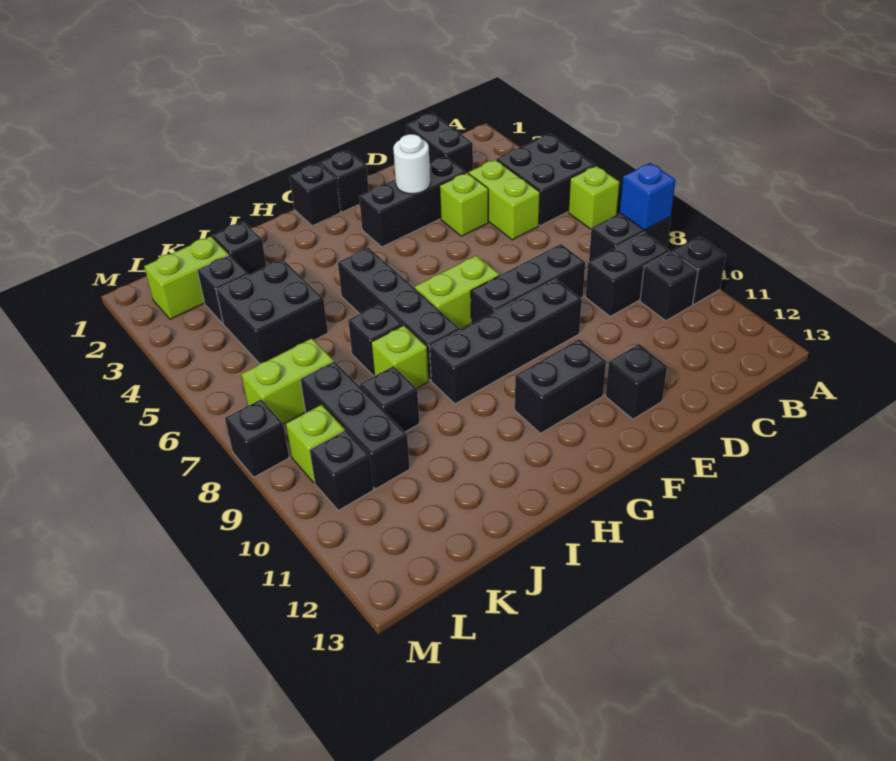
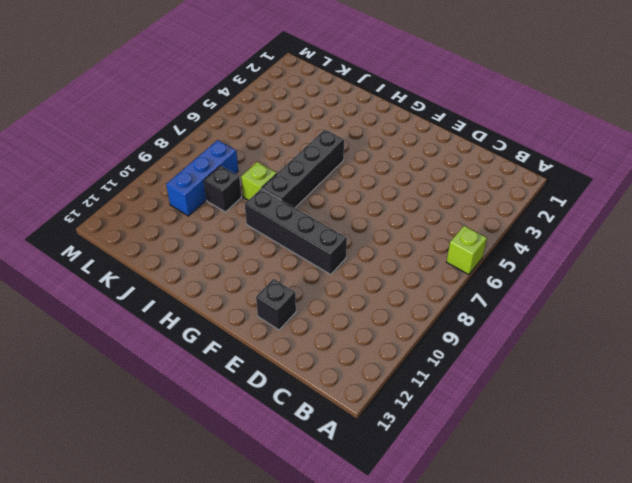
blue 1x3 brick [166,140,238,216] -> black 1x3 brick [300,361,410,489]
none -> black 2x2 brick [497,134,595,226]
none -> black 1x2 brick [589,213,671,262]
none -> black 1x1 brick [673,236,726,305]
none -> black 1x2 brick [586,233,670,316]

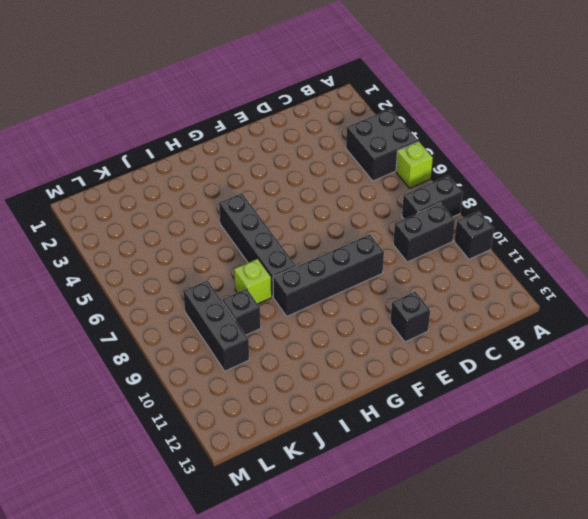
none -> black 1x1 brick [640,252,698,321]
none -> black 1x2 brick [406,113,473,174]
none -> lime 1x2 brick [469,160,540,240]
none -> black 1x3 brick [359,156,466,247]

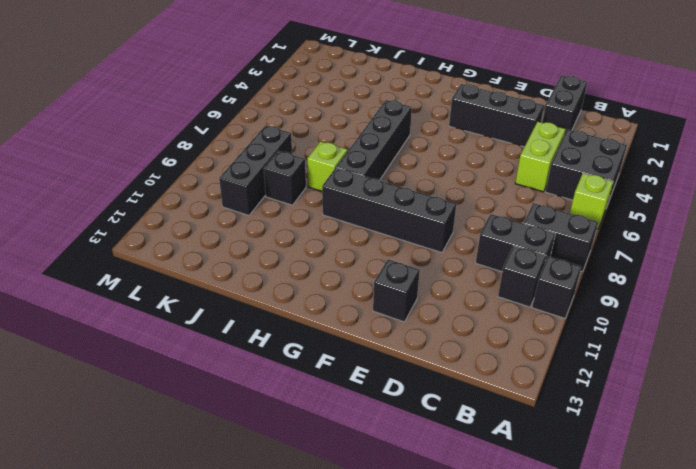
none -> lime 1x1 brick [440,173,488,236]
none -> black 1x3 brick [471,244,585,324]
none -> black 1x1 brick [320,150,369,212]
none -> lime 1x2 brick [415,255,499,330]

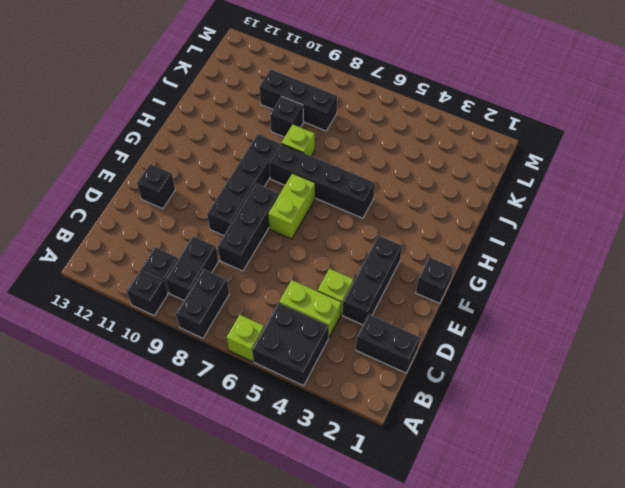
none -> black 1x2 brick [515,340,606,433]
none -> black 1x1 brick [290,163,340,226]
none -> black 1x1 brick [348,304,403,376]
none -> black 1x1 brick [213,222,266,275]

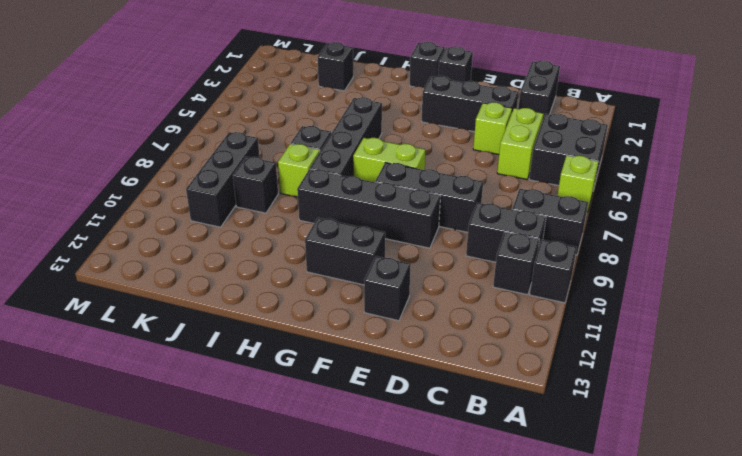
none -> black 2x2 brick [216,259,328,364]
none -> lime 1x2 brick [144,236,229,319]
none -> black 1x1 brick [197,255,248,323]
none -> lime 1x2 brick [241,338,334,424]

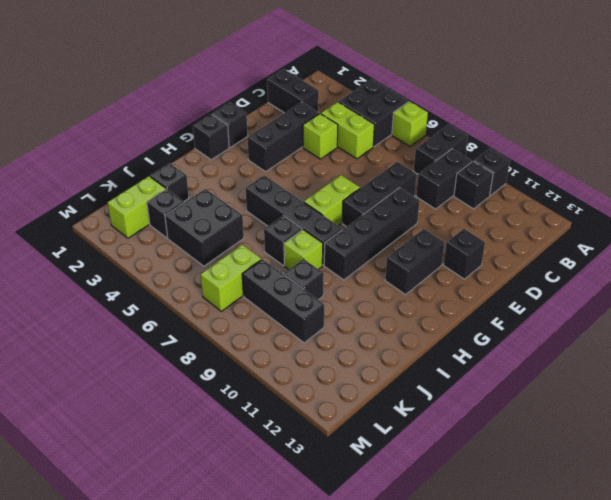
none -> lime 1x1 brick [286,405,345,483]
none -> black 1x1 brick [310,430,374,510]
none -> black 1x1 brick [225,399,289,477]
none -> blue 1x1 brick [620,163,676,230]

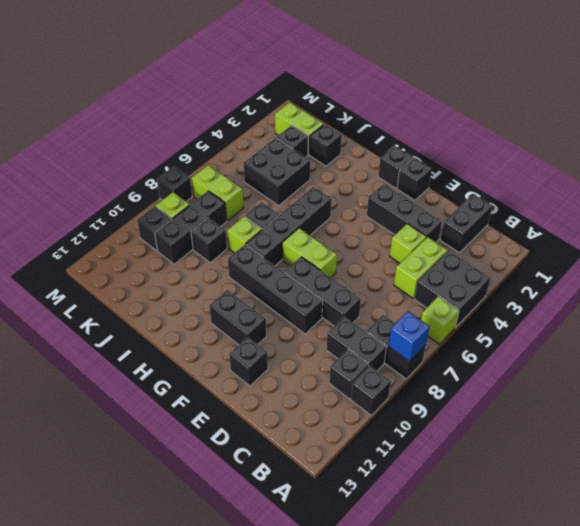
none -> white 1x1 round brick [393,134,430,194]

